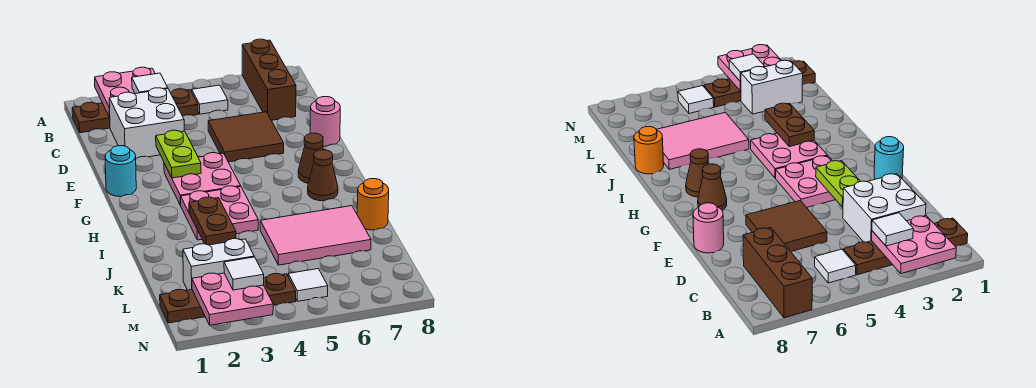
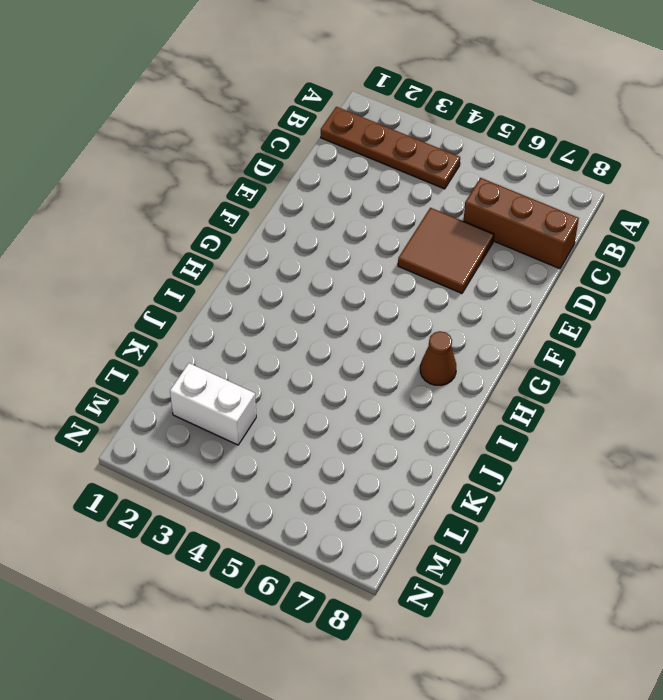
brown 1x3 brick [464,178,579,269] -> brown 1x3 brick turned to [242,39,296,120]
none -> white 1x1 tile [192,85,228,114]
none -> white 2x2 brick [109,88,184,159]
none -> pink 1x1 round brick [310,97,340,146]

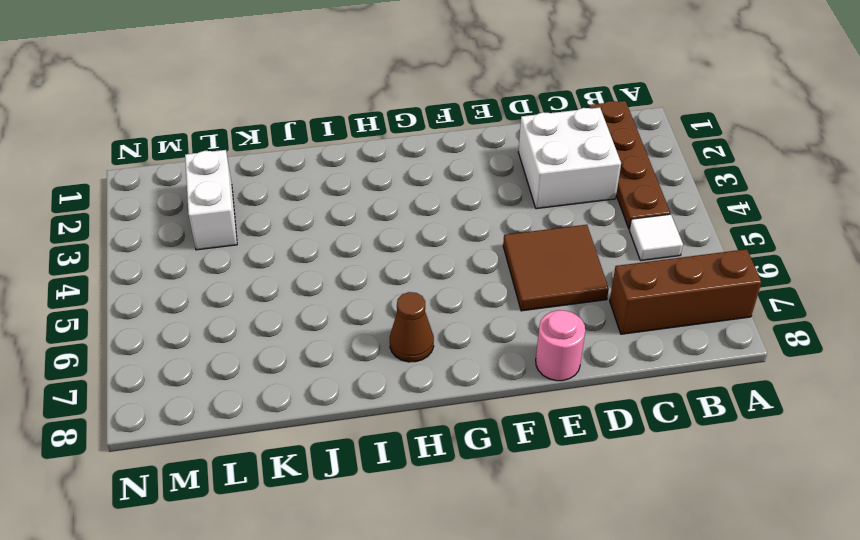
none -> cyan 1x1 round brick [105,146,136,197]
none -> pink 2x2 plate [164,153,241,205]
none -> brown 1x1 cone [298,133,324,183]

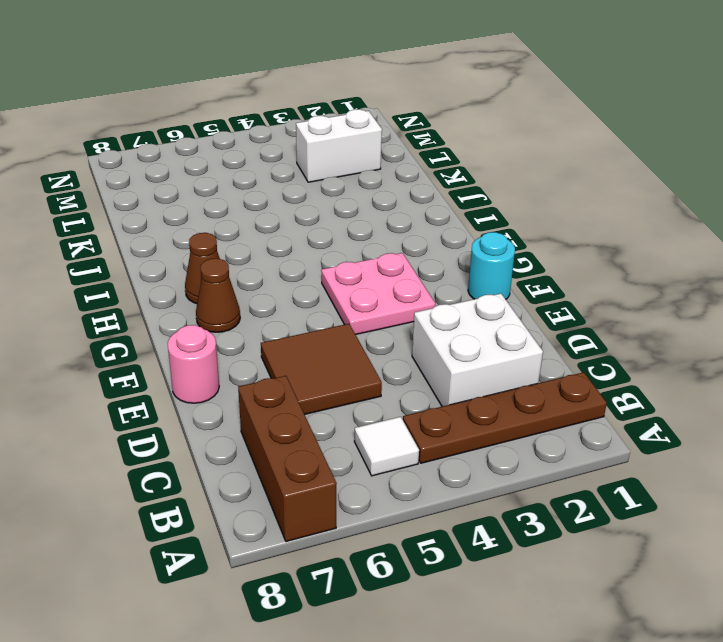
none -> pink 2x2 plate [180,186,258,240]
none -> pink 2x3 tile [260,206,371,265]
none -> orange 1x1 round brick [357,179,389,230]

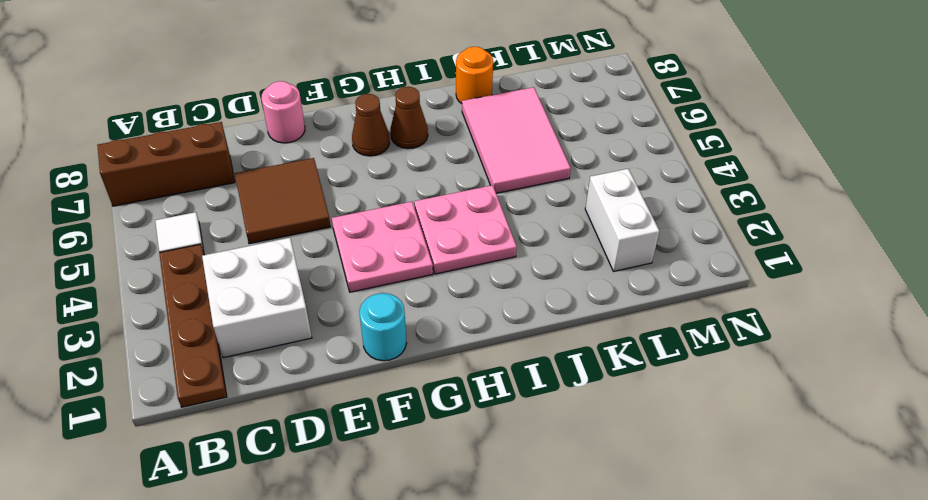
none -> brown 1x4 plate [160,274,296,323]
none -> white 1x1 tile [288,269,328,301]
none -> pink 2x2 plate [95,67,155,117]

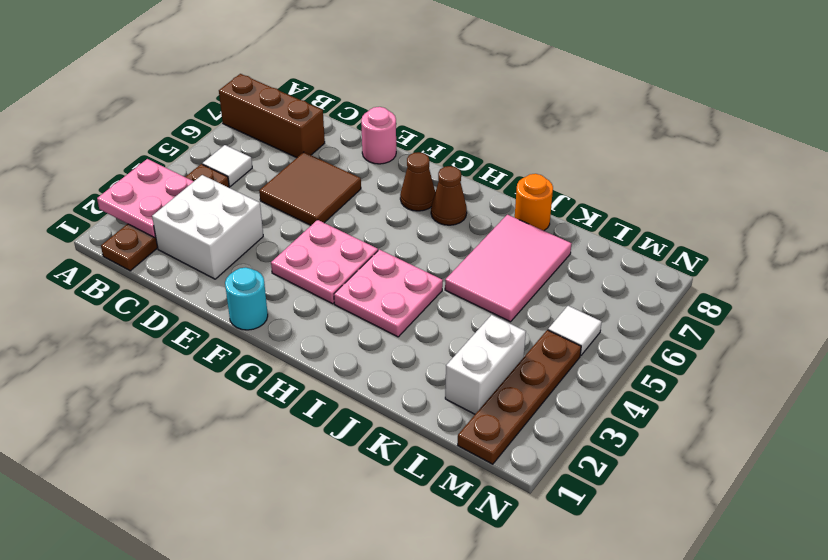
none -> lime 1x2 plate [156,130,201,178]
none -> brown 1x2 plate [189,197,236,245]
none -> pink 2x2 plate [192,273,273,325]

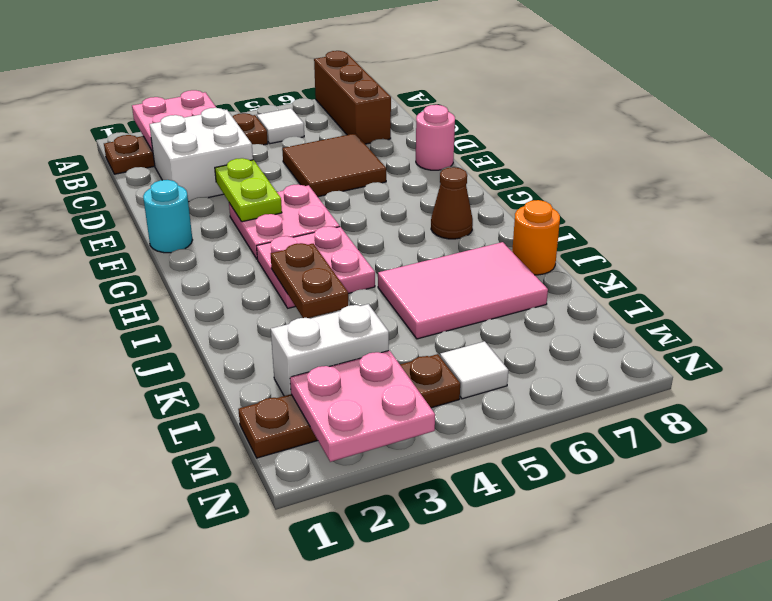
none -> brown 1x1 cone [298,133,324,183]
none -> white 1x1 tile [132,73,168,94]
none -> white 1x1 tile [224,257,264,290]

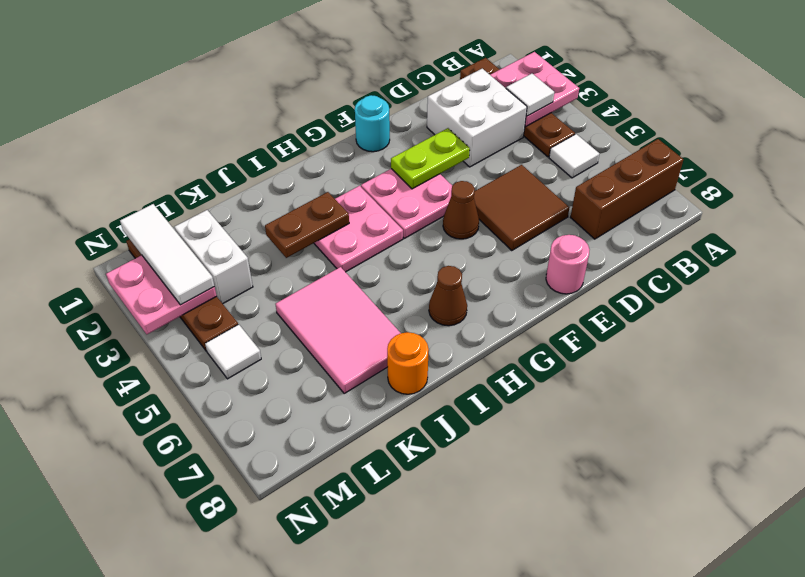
brown 1x1 cone [443,181,479,239] -> brown 1x1 cone moved to [298,133,324,183]
white 1x3 tile [120,204,214,305] -> white 1x1 tile [224,257,264,290]

